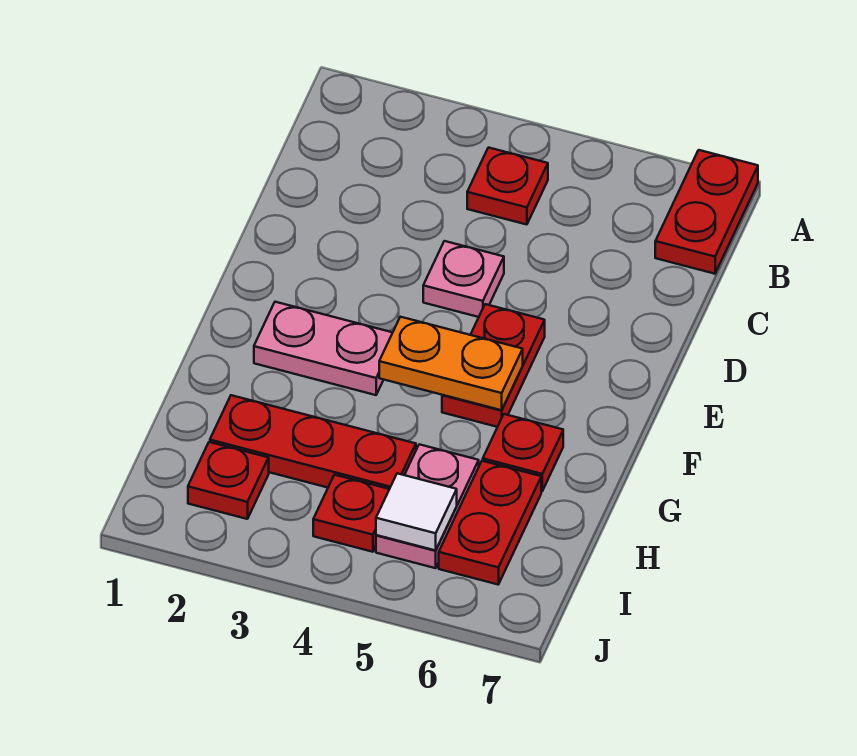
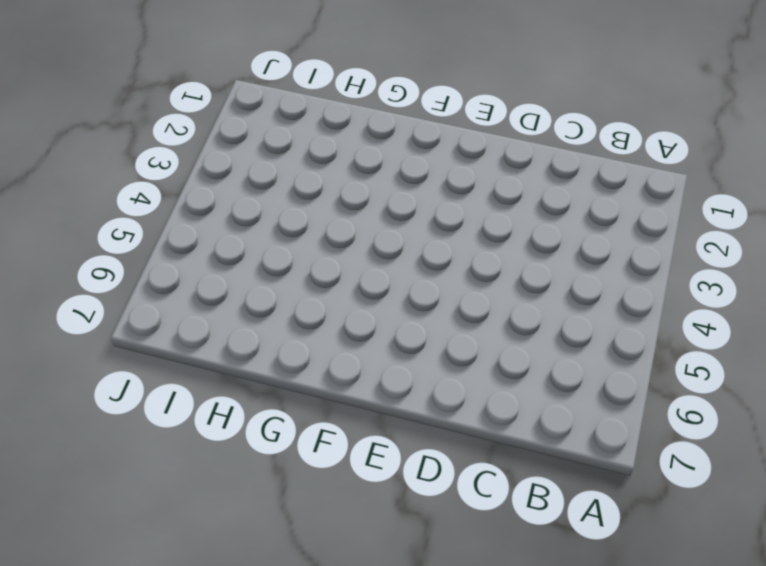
none -> red 1x2 plate [655,150,758,274]
none -> red 1x1 plate [467,148,548,225]
none -> pink 1x1 plate [423,241,504,317]

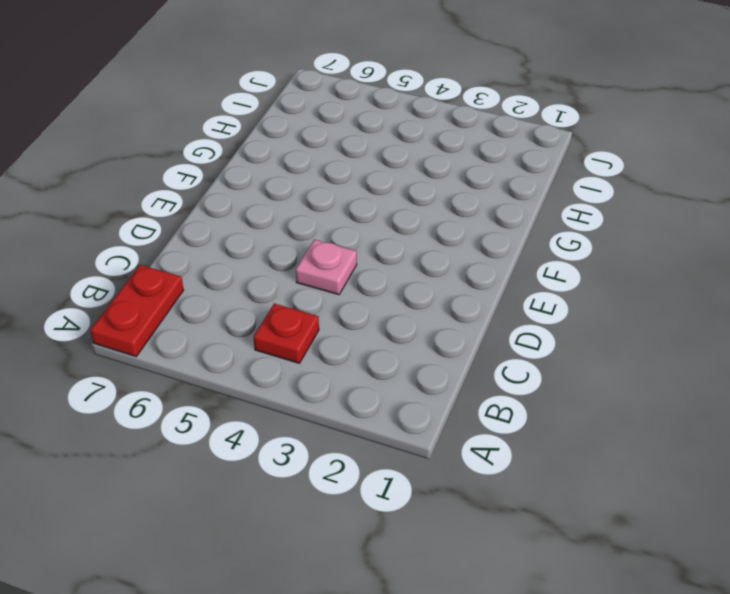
none -> red 1x2 plate [442,304,545,427]
none -> pink 1x2 plate [254,302,393,395]
none -> red 1x1 plate [483,414,563,491]

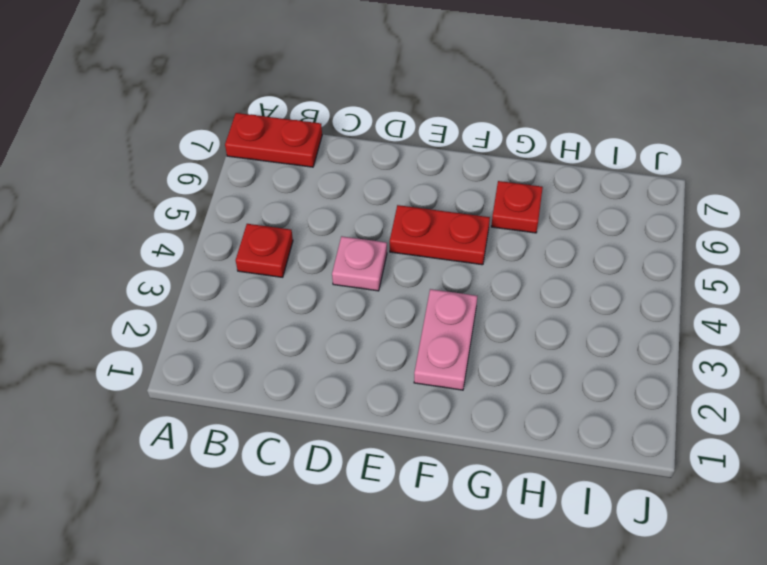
none -> red 1x3 plate [210,395,416,489]
none -> pink 1x2 plate [376,444,479,568]
none -> red 1x2 plate [439,461,541,584]

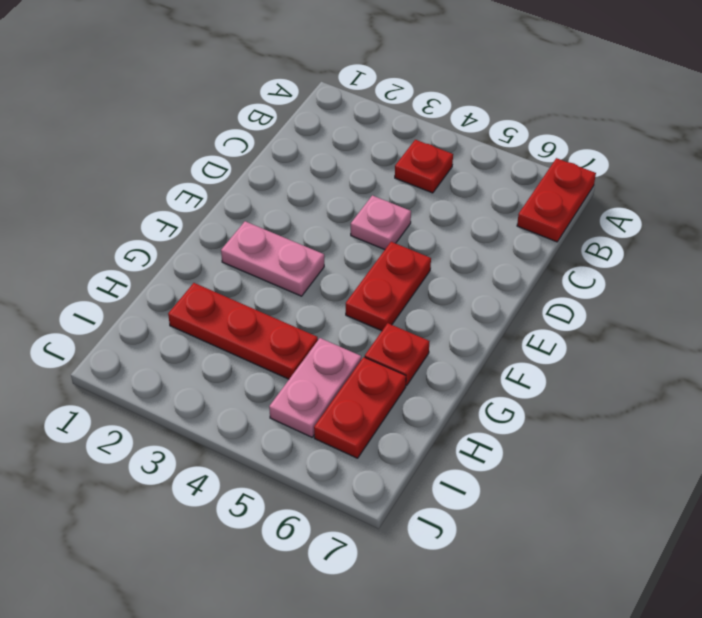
none -> red 1x1 plate [188,442,269,519]
none -> red 1x1 plate [313,475,389,552]
none -> orange 1x2 plate [379,317,523,410]

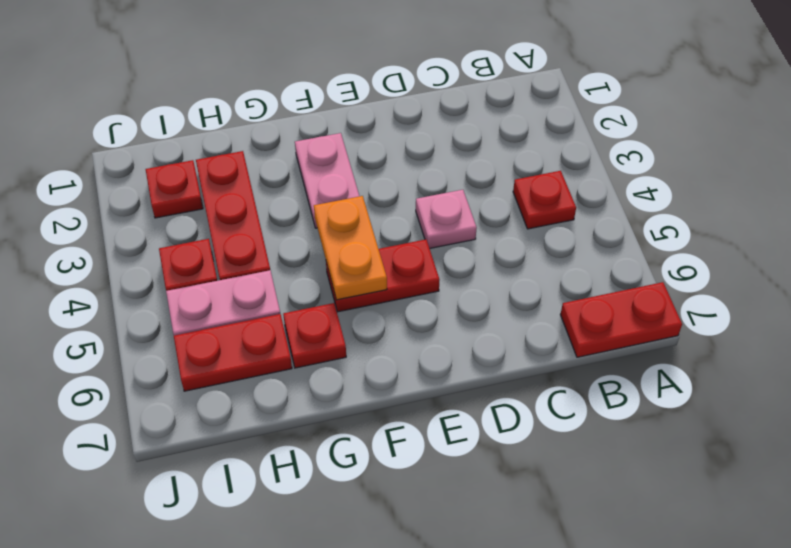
none -> white 1x1 tile [376,473,457,550]

